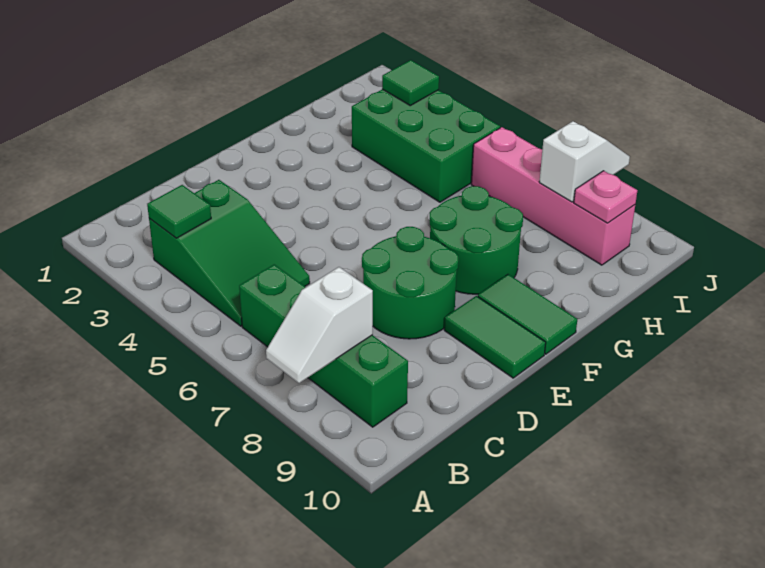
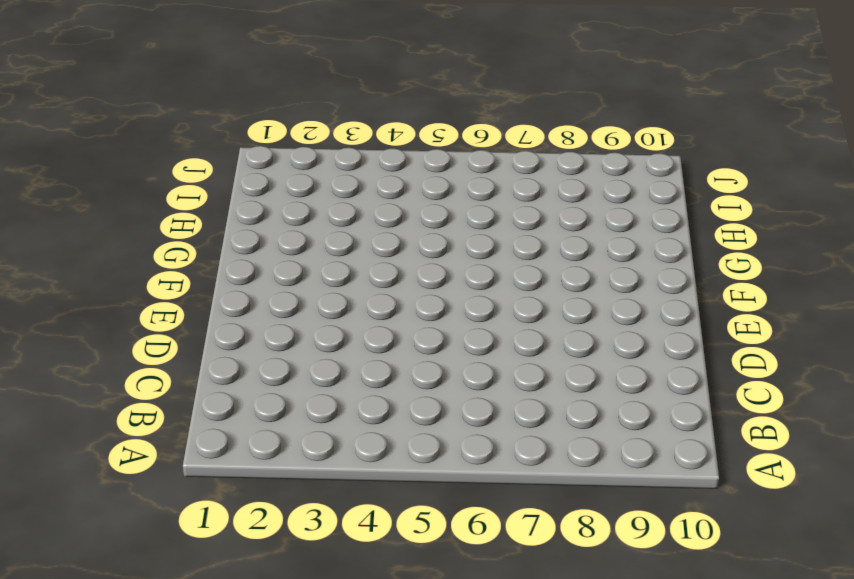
none -> green 2x3 slope [149,180,310,326]
none -> green 1x4 brick [239,265,408,427]
none -> green 2x2 round brick [362,227,458,339]

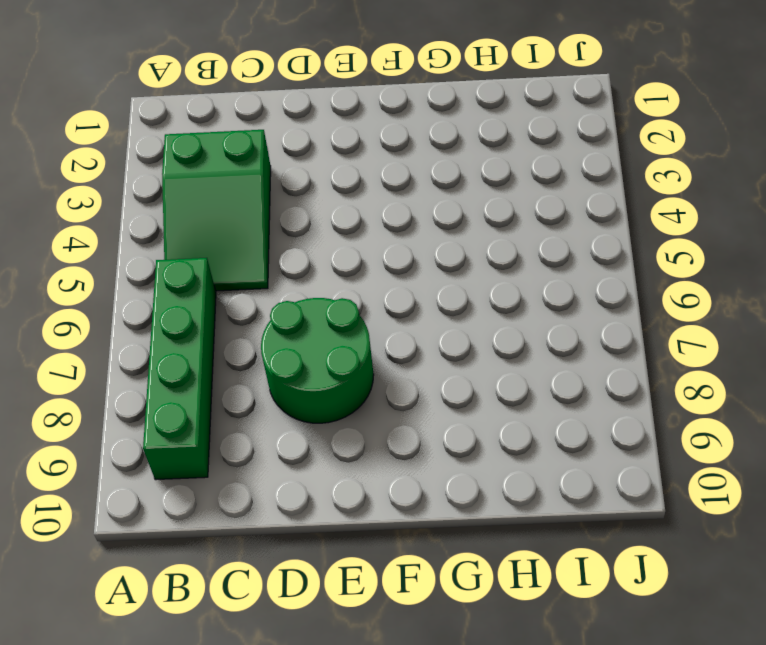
none -> green 1x2 tile [444,296,546,378]
none -> green 2x2 round brick [429,186,523,294]
none -> green 1x2 tile [478,274,577,354]

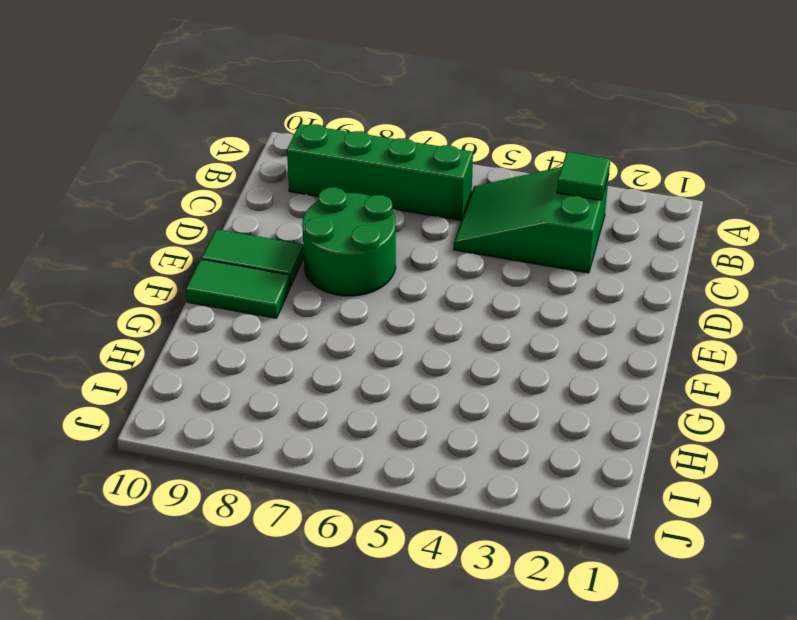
none -> green 2x2 round brick [429,186,523,294]
none -> green 2x3 brick [352,89,500,202]
none -> pink 1x4 brick [471,127,635,265]

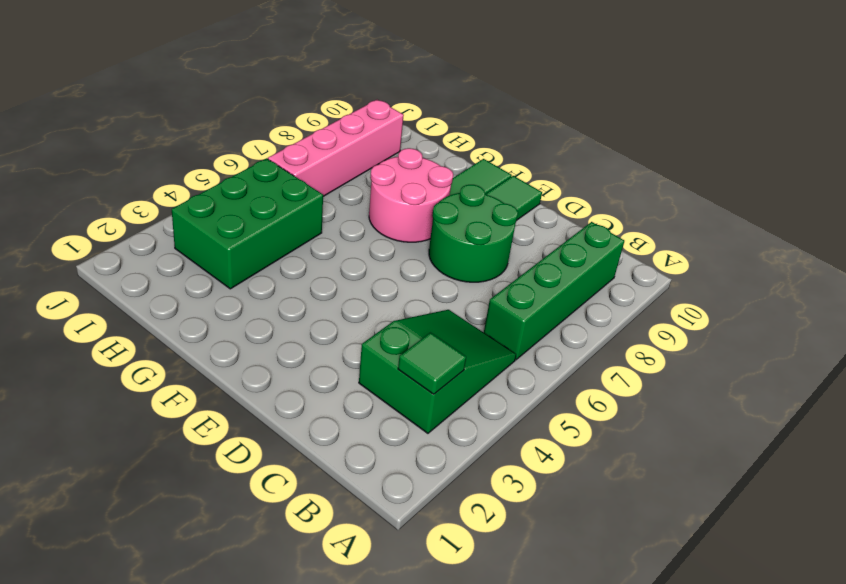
pink 2x2 round brick [369,148,453,242] -> green 2x2 round brick [429,186,523,294]
none -> white 1x2 slope [266,267,373,383]
none -> green 1x1 tile [382,60,439,106]
none -> white 1x2 slope [539,121,630,202]

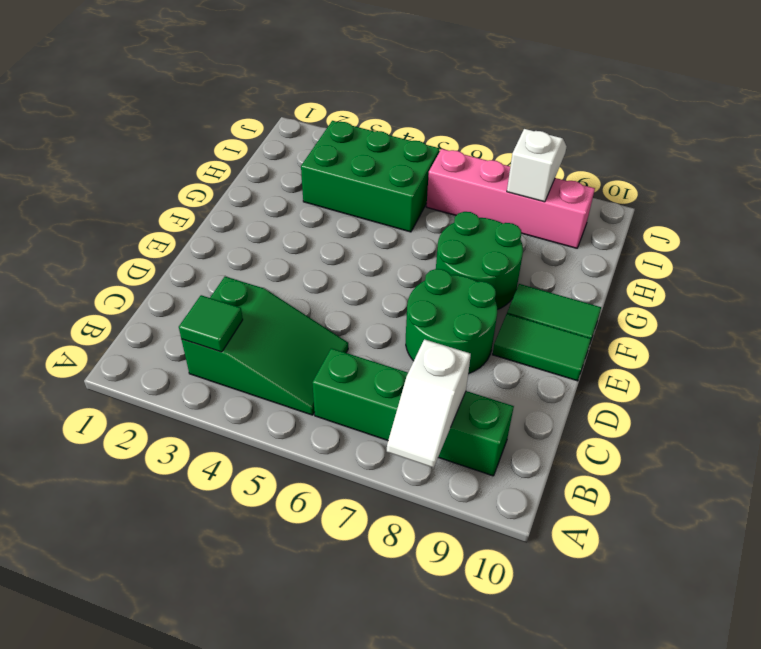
none -> green 1x1 tile [382,60,439,106]
none -> pink 1x1 plate [574,171,637,223]

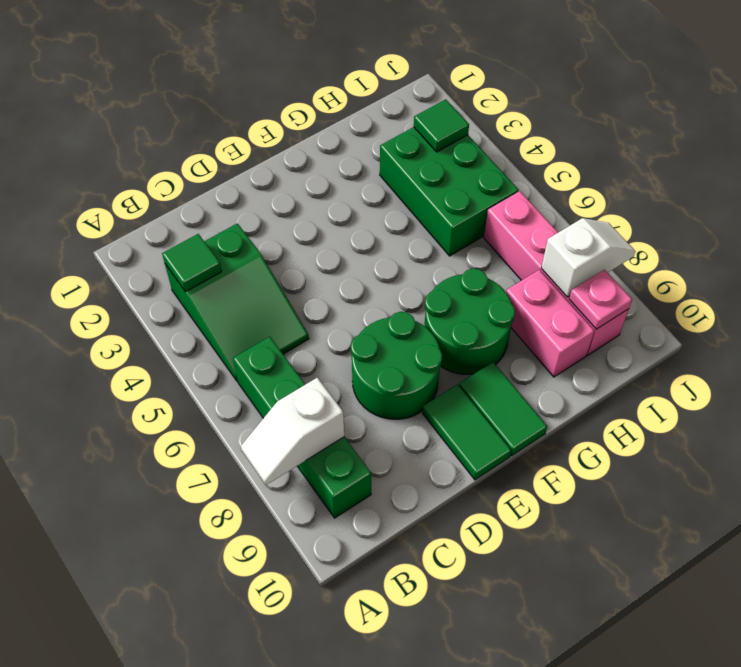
pink 1x2 brick [506,270,594,377] -> none

